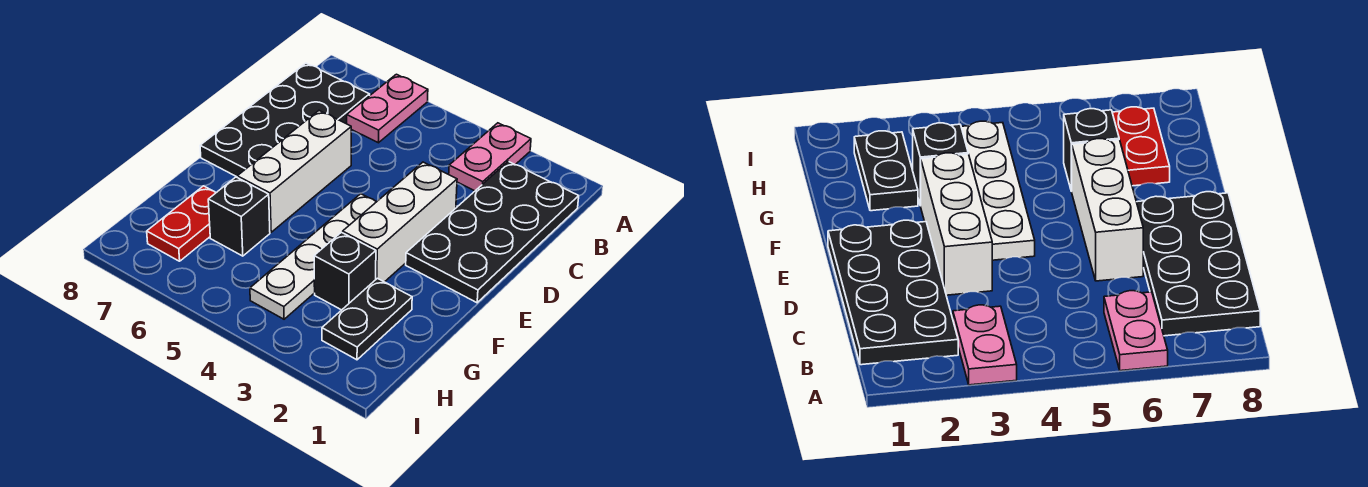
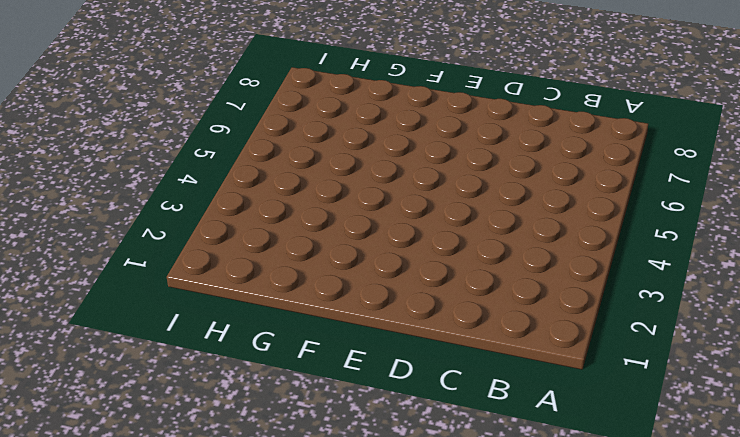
none -> pink 1x2 plate [449,123,531,191]
none -> pink 1x2 plate [347,74,428,143]

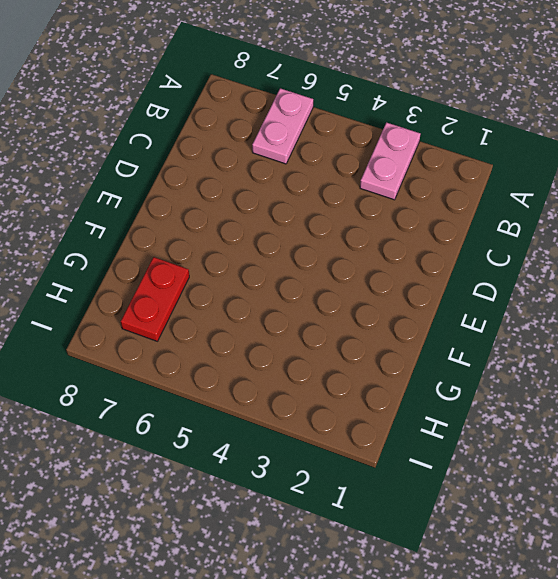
none -> black 2x4 plate [406,161,579,303]
none -> black 2x4 plate [200,63,370,177]

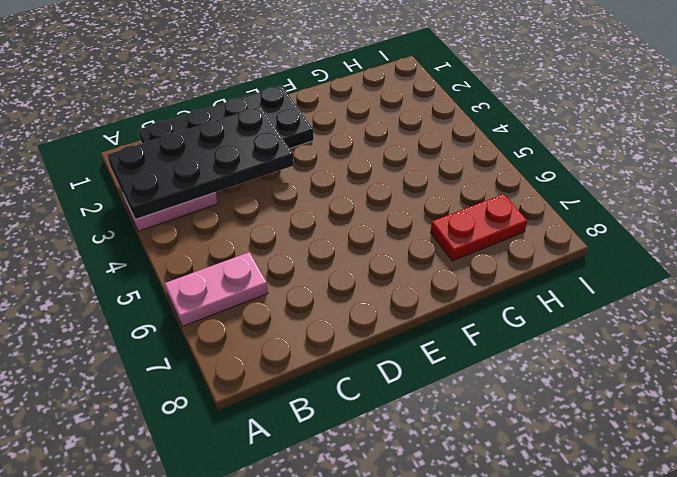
black 2x4 plate [107,106,294,220] -> black 2x4 plate moved to [200,63,370,177]
none -> white 1x3 brick [343,162,457,282]
none -> white 1x3 brick [237,111,351,232]

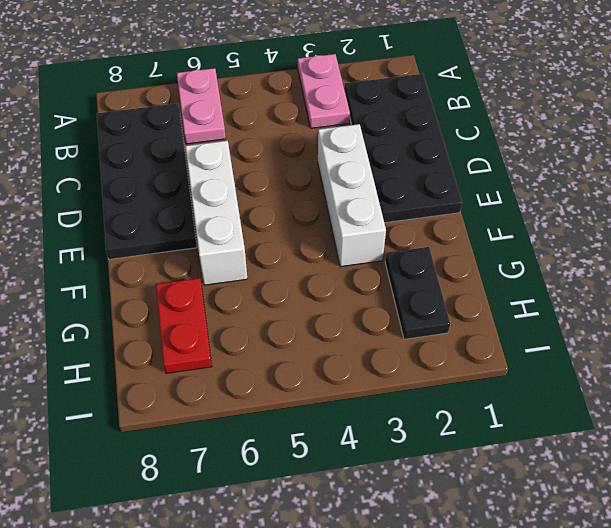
none -> white 1x4 plate [250,194,376,319]
none -> black 1x1 brick [314,232,376,310]

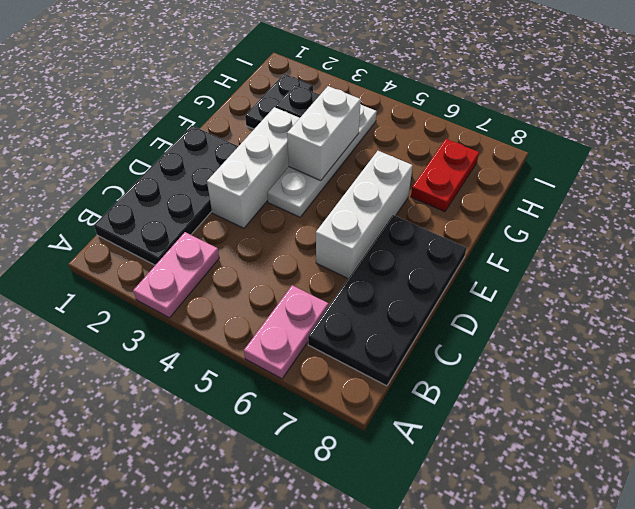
white 1x2 brick [287,86,361,181] -> none
none -> black 1x1 brick [208,177,270,256]

